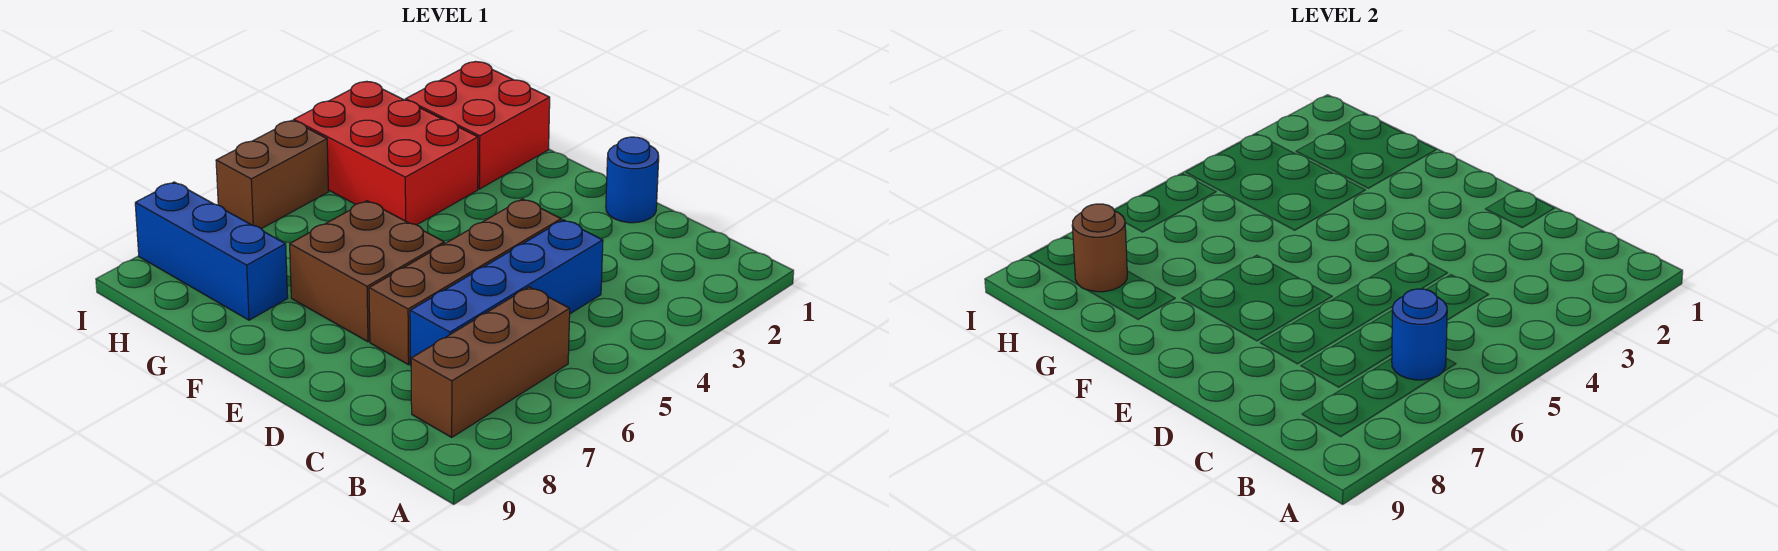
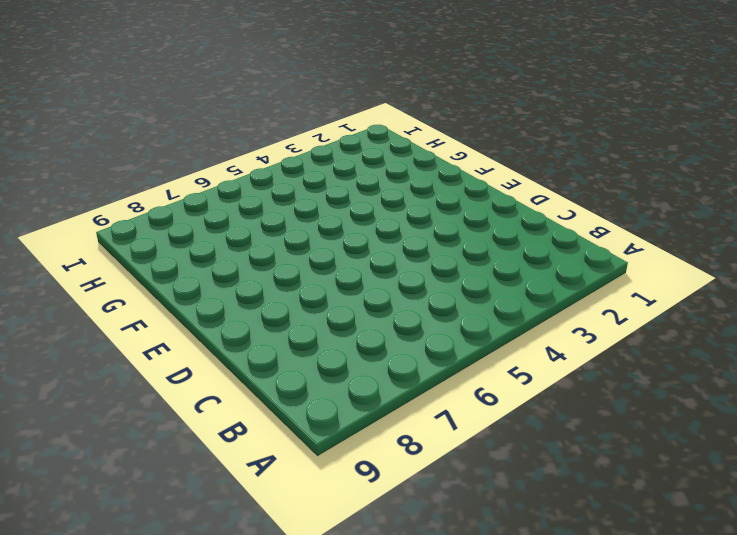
none -> brown 1x3 brick [411,287,570,437]
none -> blue 1x4 brick [410,220,603,363]

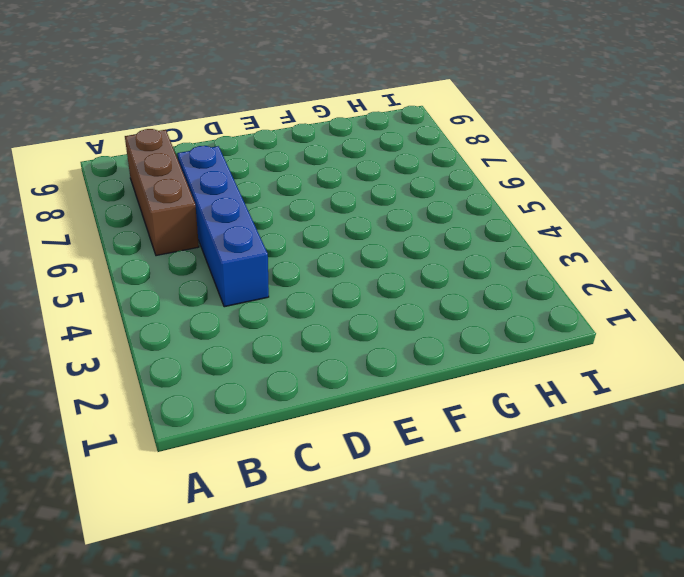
none -> blue 1x1 round brick [606,137,659,223]
none -> brown 1x4 brick [369,199,561,365]

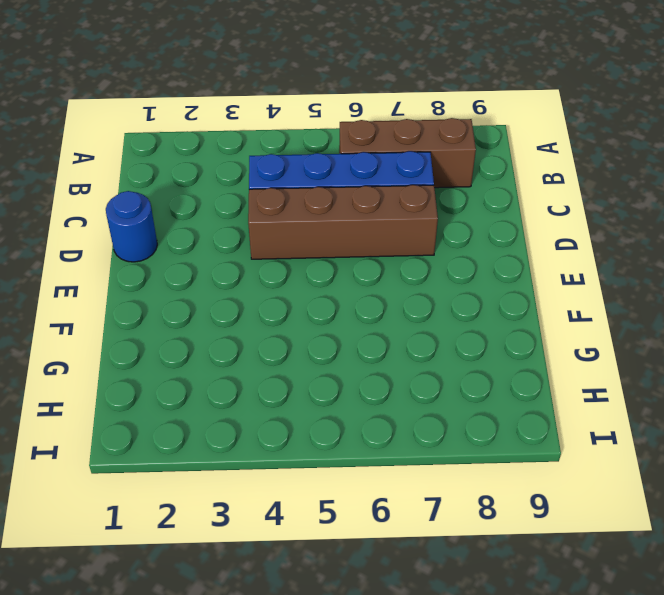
none -> brown 2x2 brick [290,201,444,342]
none -> red 2x2 brick [405,62,550,189]

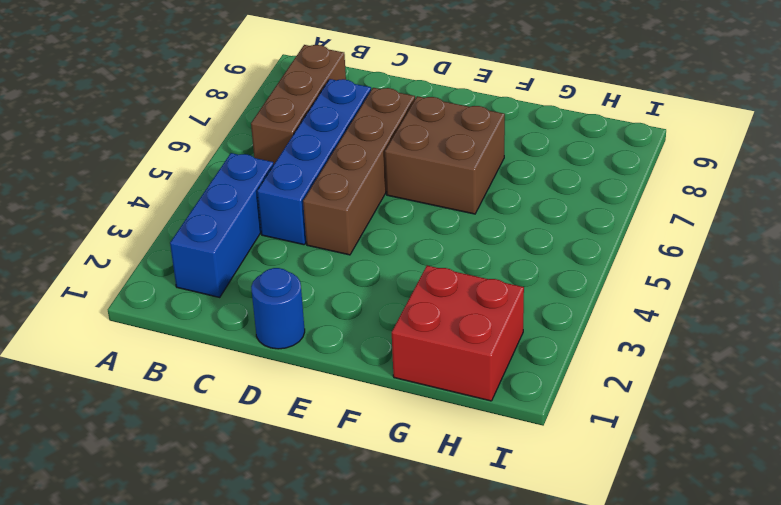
blue 1x3 brick [170,153,274,297] -> blue 1x3 brick turned to [135,182,288,320]
none -> red 2x3 brick [294,81,478,225]
none -> brown 1x2 brick [216,121,329,229]

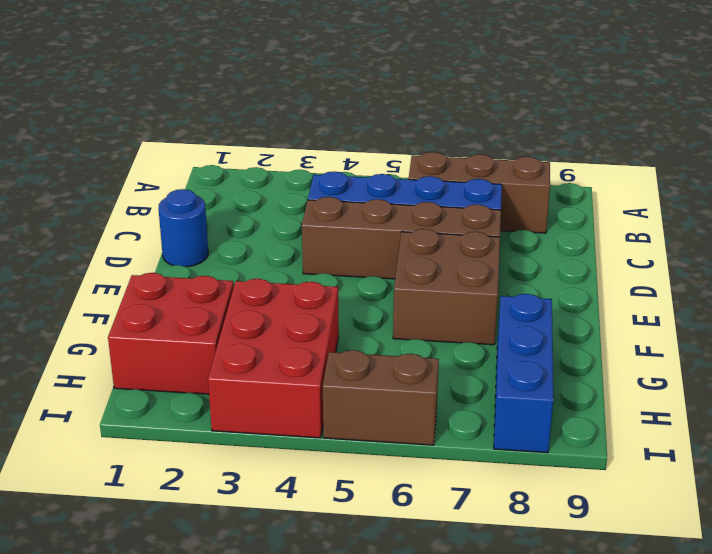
none -> blue 1x1 round brick [1392,289,1447,380]
none -> brown 1x1 round brick [1072,204,1127,292]

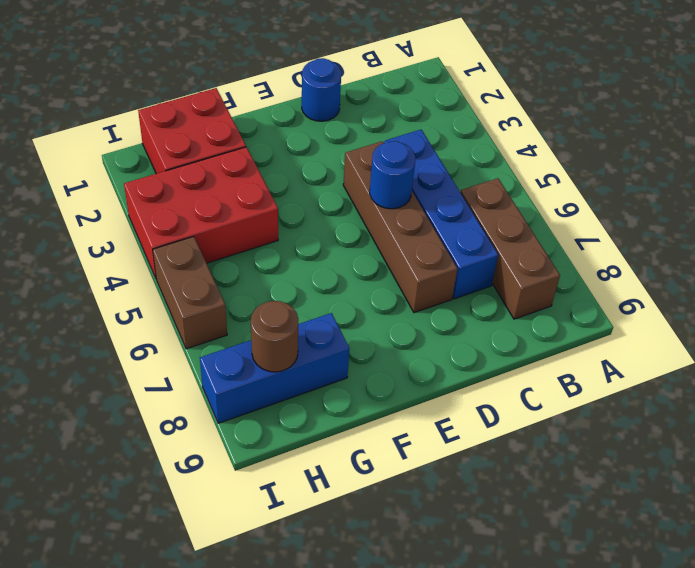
blue 1x1 round brick [370,141,415,209] -> blue 1x1 round brick moved to [1392,289,1447,380]
none -> brown 2x2 brick [290,201,444,342]

